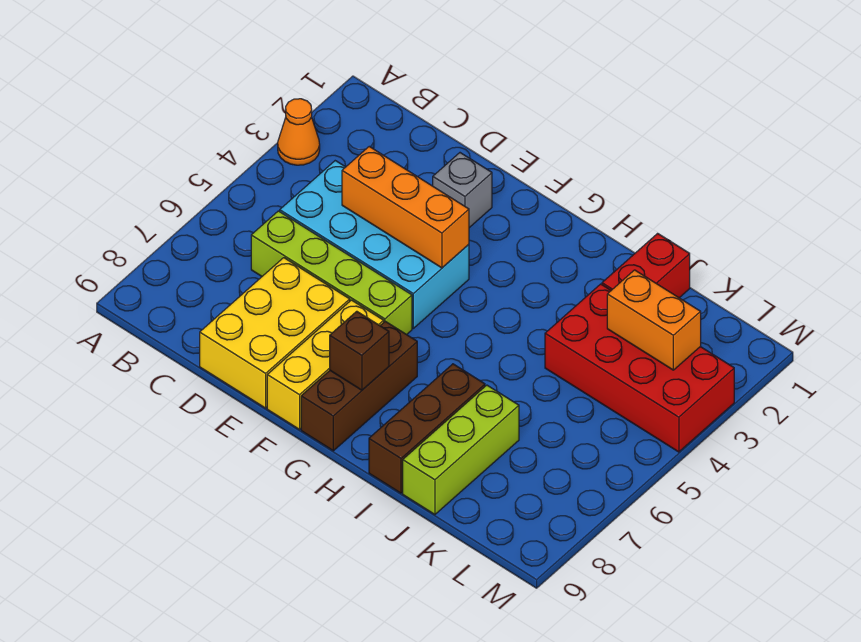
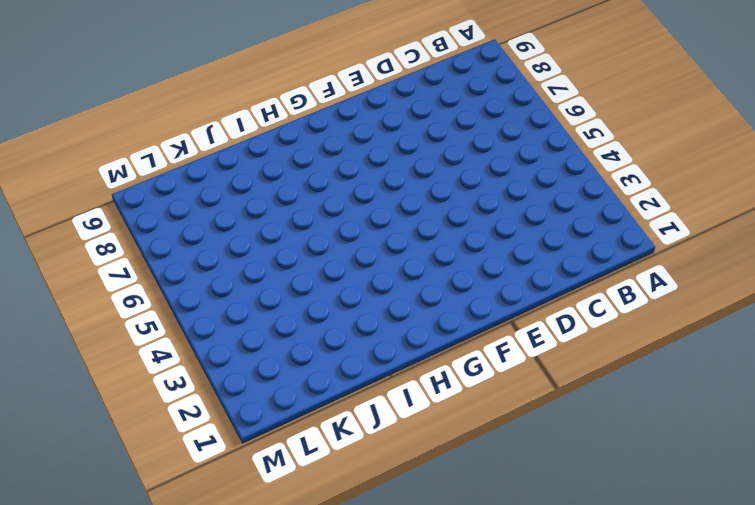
none -> orange 1x1 cone [278,99,320,165]
none -> cyan 2x4 brick [280,161,469,328]
none -> lime 1x4 brick [251,211,412,335]

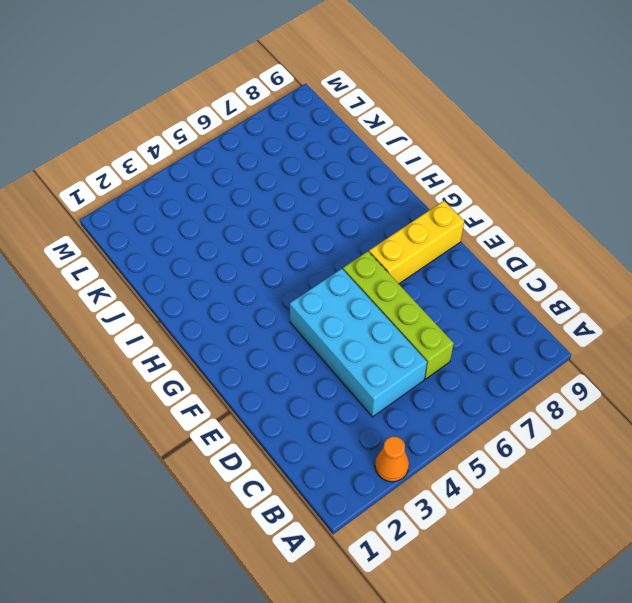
none -> yellow 2x3 brick [200,258,350,408]
none -> grey 1x1 brick [433,153,492,228]
none -> brown 1x3 brick [301,321,417,451]

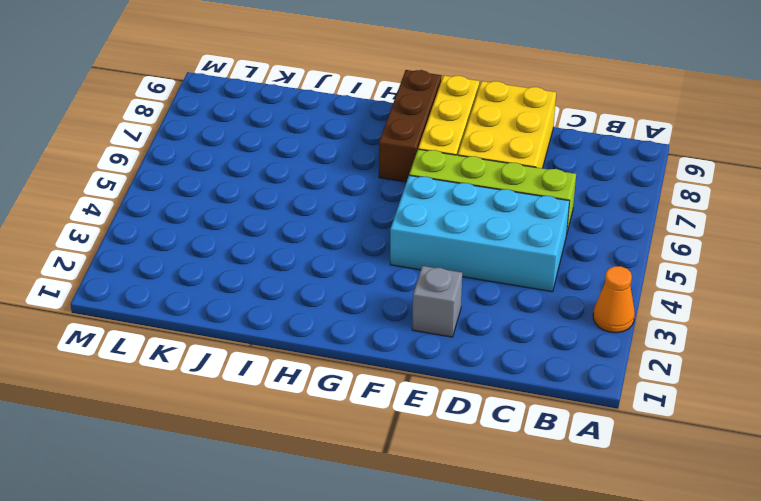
none -> brown 1x3 brick [369,364,485,493]
none -> red 1x2 brick [602,234,690,298]
none -> red 2x4 brick [545,284,734,452]

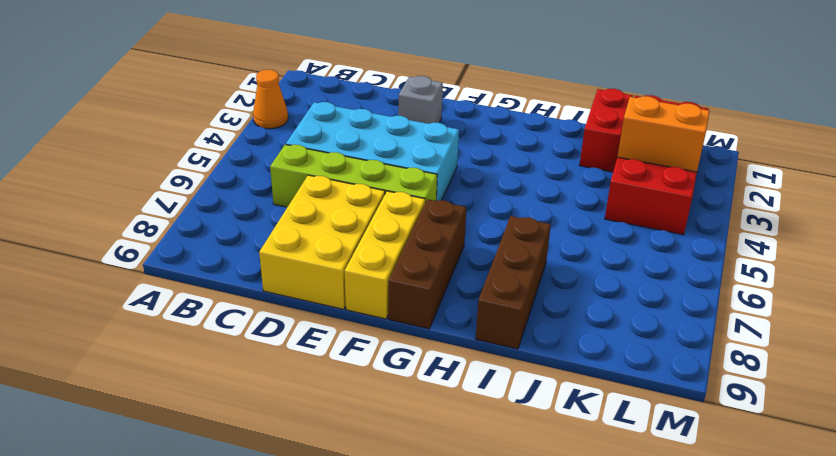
red 2x4 brick [605,95,708,235] -> red 2x4 brick turned to [545,284,734,452]
none -> lime 1x3 brick [403,385,519,515]
none -> orange 1x3 brick [342,147,469,268]
none -> brown 1x1 brick [330,311,389,390]

